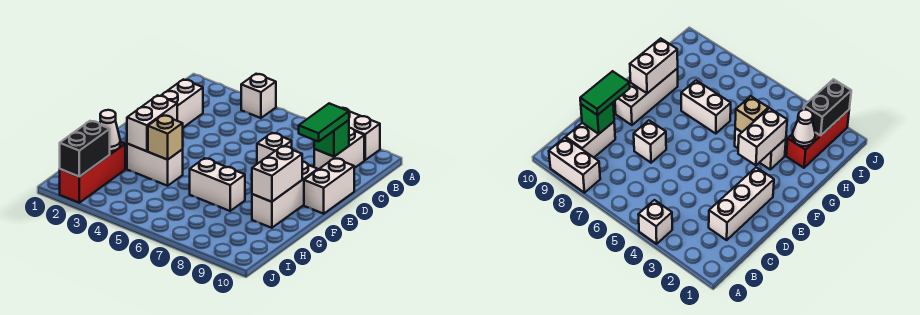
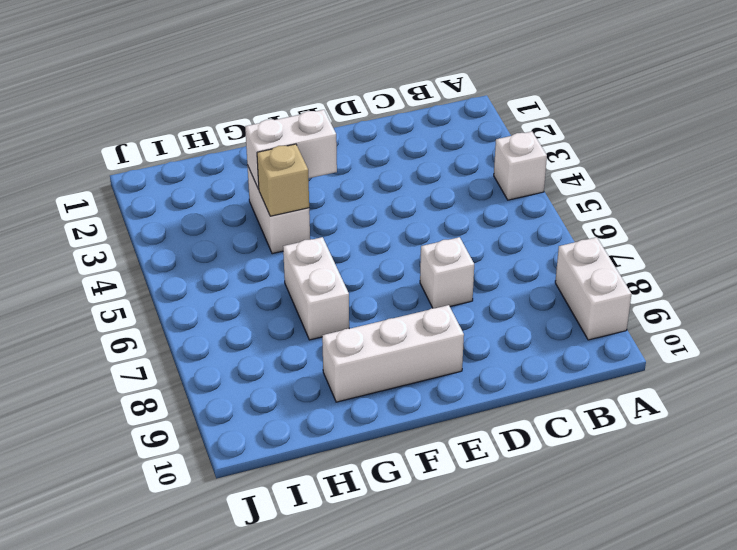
none -> white 1x2 brick [314,128,364,169]
none -> white 1x3 brick [161,79,203,127]
none -> white 1x2 brick [304,158,354,214]

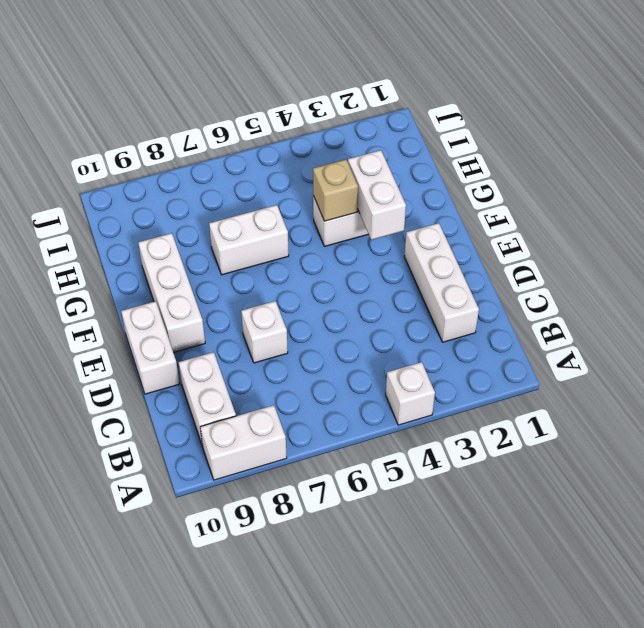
none -> red 1x3 brick [60,142,125,203]
none -> green 1x1 brick [314,120,349,157]
none -> white 1x2 brick [252,146,302,202]

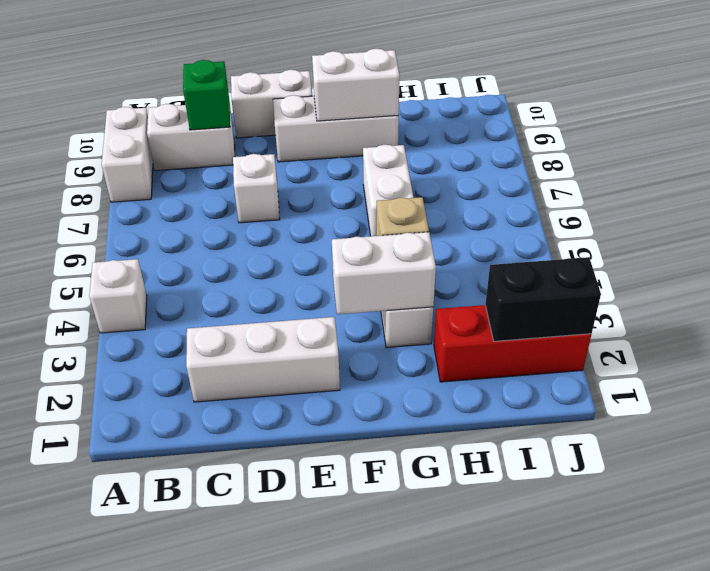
none -> white 1x1 cone [100,110,120,151]
none -> green 1x2 tile [299,103,349,142]

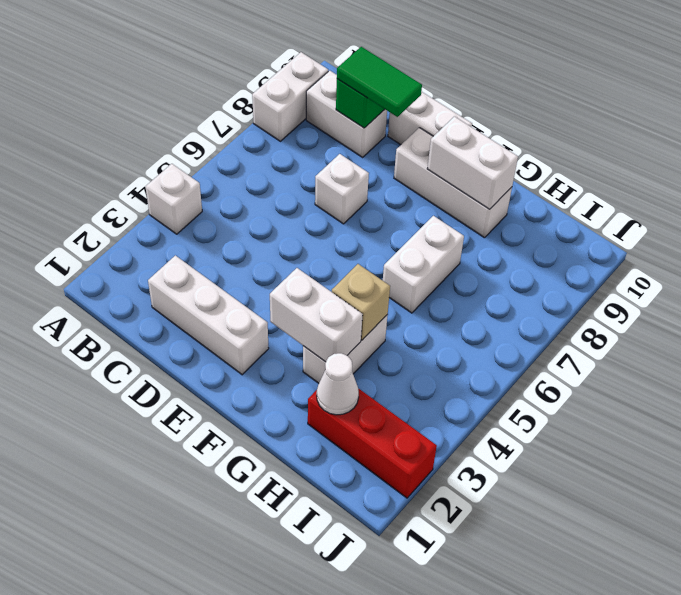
none -> black 1x2 brick [60,121,110,177]

